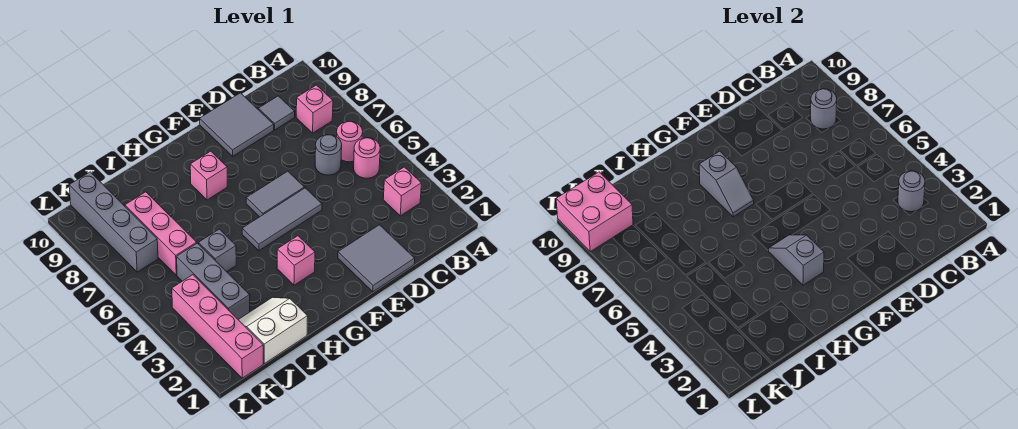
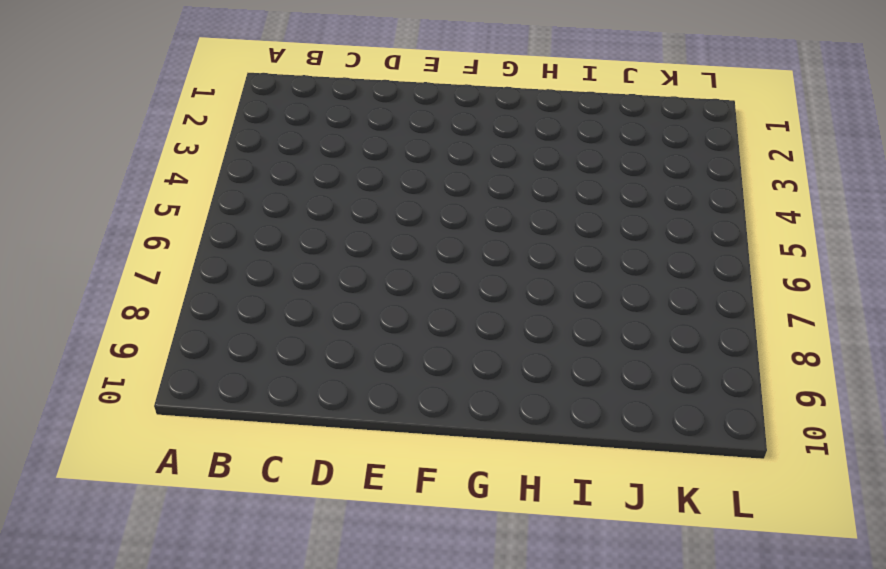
none -> pink 1x1 brick [383,167,421,216]
none -> pink 1x1 round brick [354,138,380,178]
none -> pink 1x1 round brick [337,122,363,162]

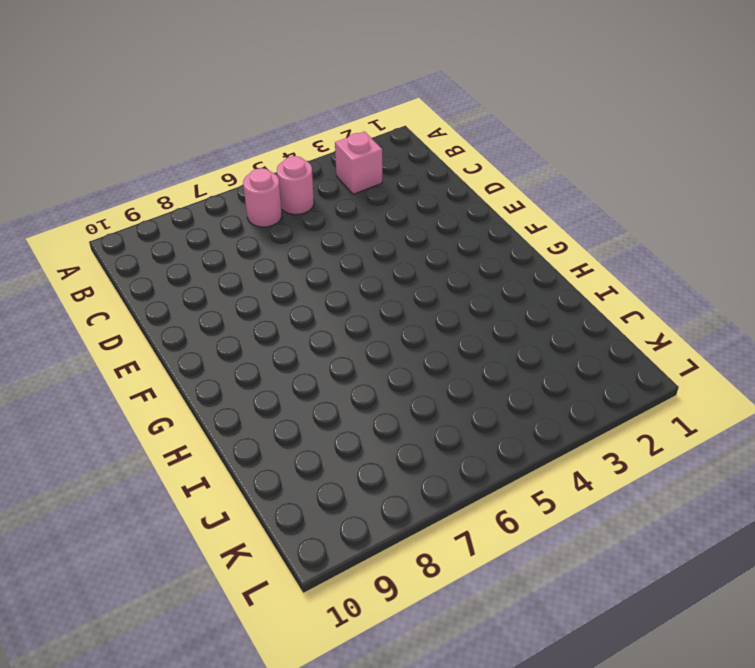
none -> pink 1x1 brick [296,85,333,133]
none -> grey 1x1 round brick [315,135,342,175]
none -> grey 1x1 tile [258,96,295,130]

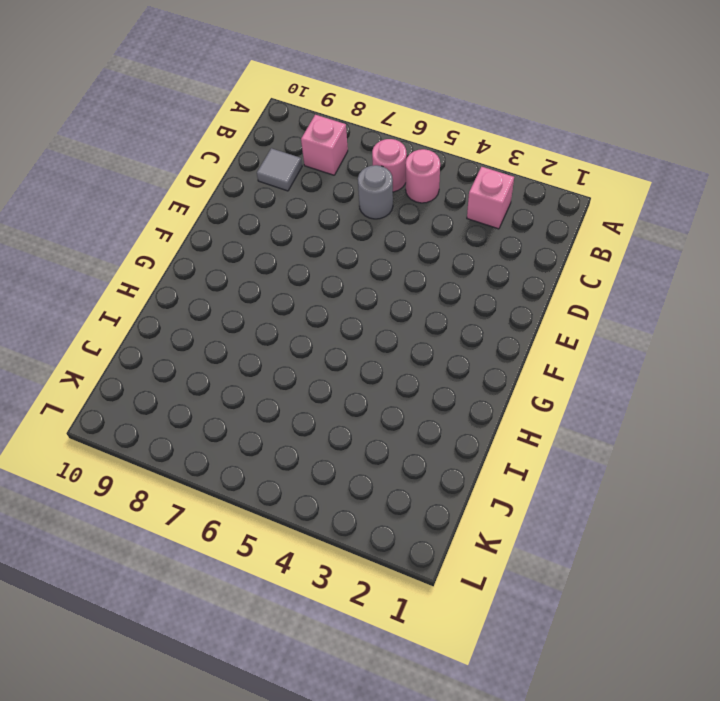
none -> grey 2x2 tile [338,225,415,292]
none -> grey 2x2 tile [200,93,274,156]
none -> grey 1x3 tile [242,188,322,251]

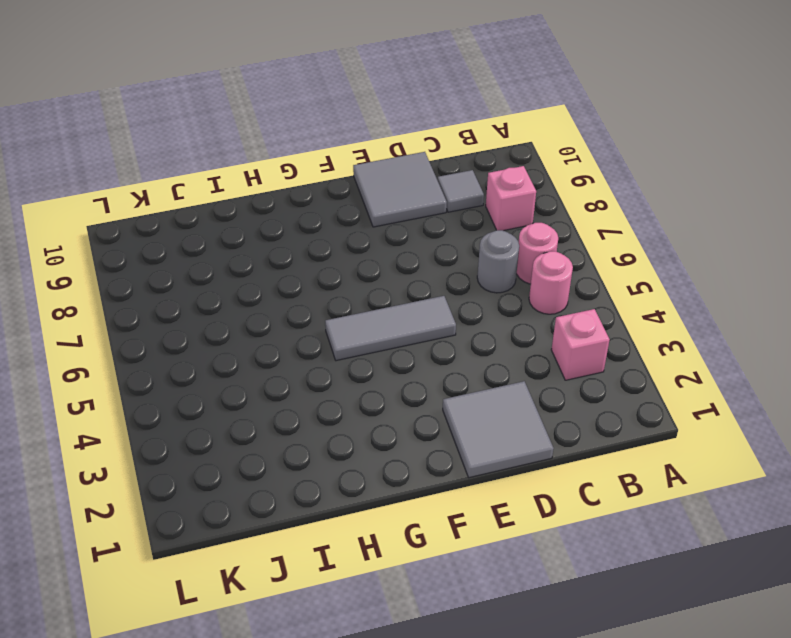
none -> grey 1x2 tile [246,171,304,217]
none -> pink 1x1 brick [277,236,315,285]
none -> pink 1x1 brick [190,151,227,200]

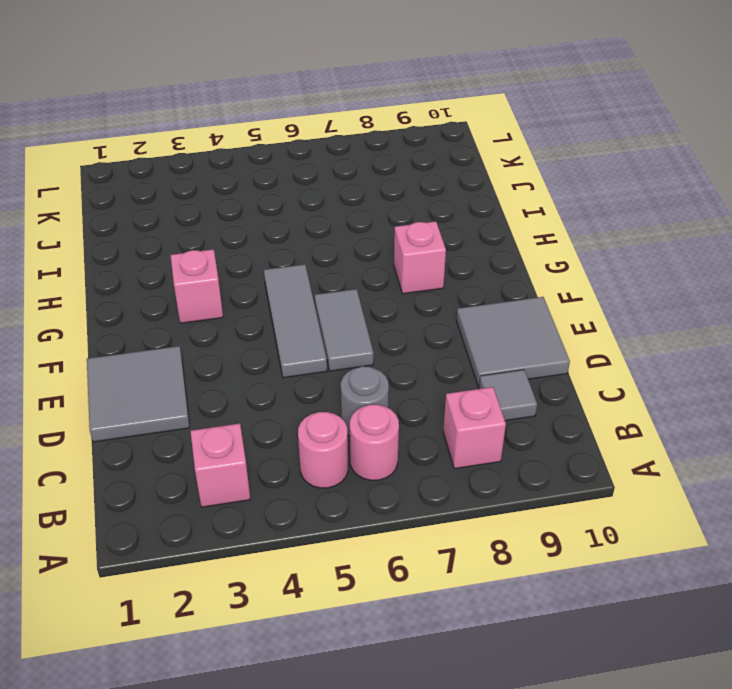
none -> white 2x2 slope [238,297,308,364]
none -> grey 1x1 brick [199,229,236,272]
none -> grey 1x3 brick [177,243,250,319]

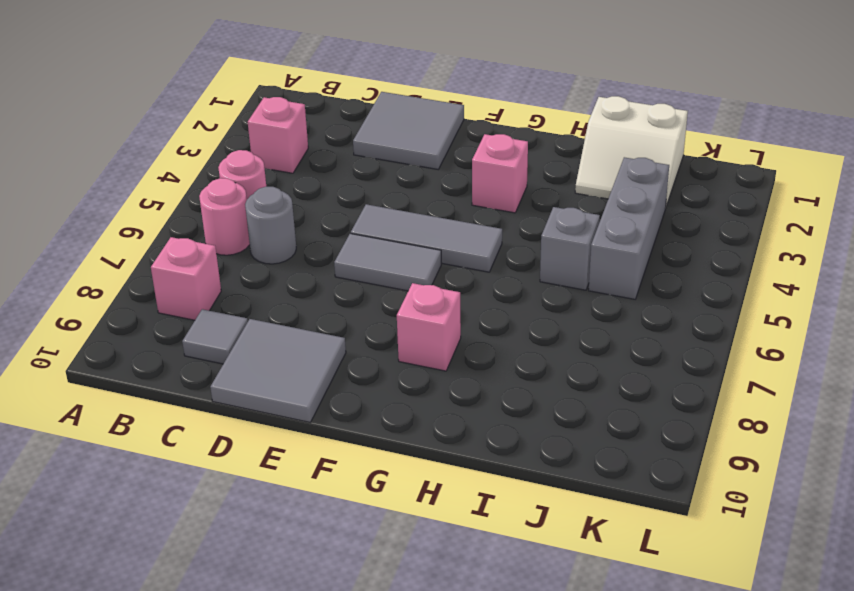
none -> pink 1x3 brick [125,192,197,275]
none -> pink 1x4 brick [172,275,263,378]
none -> grey 1x4 brick [69,172,158,272]

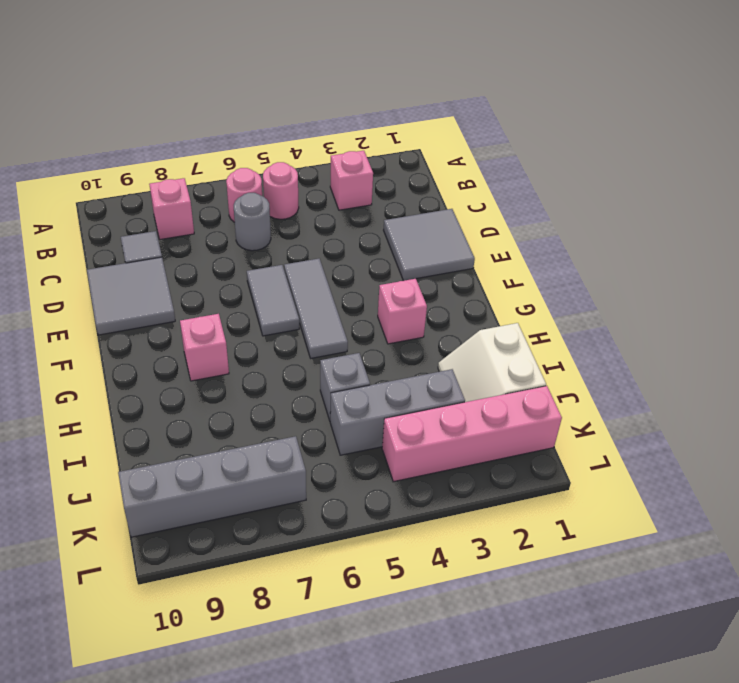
none -> pink 1x3 brick [125,192,197,275]
none -> grey 1x1 round brick [898,171,925,212]
none -> grey 1x1 round brick [811,89,837,129]

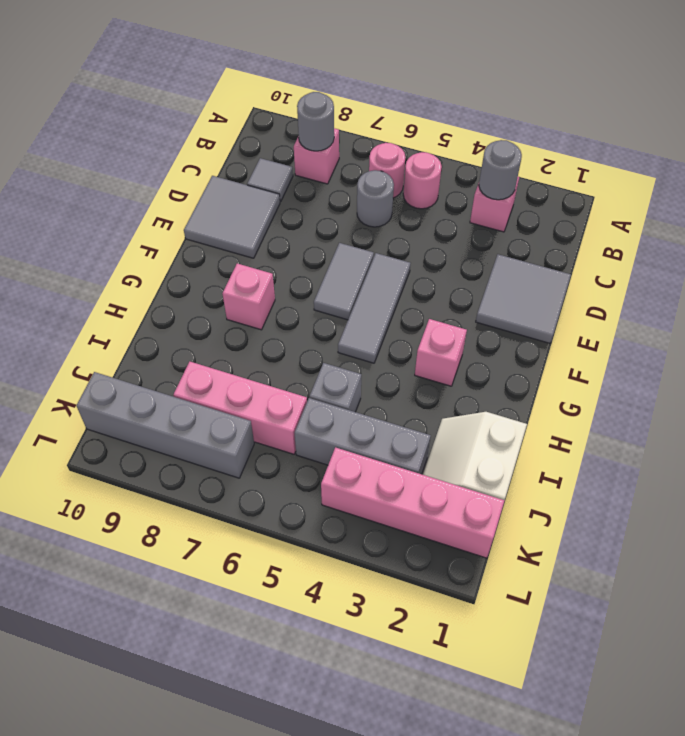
none -> grey 1x2 slope [769,235,824,285]
none -> grey 1x2 slope [699,151,754,217]
none -> pink 2x2 brick [556,172,633,251]

